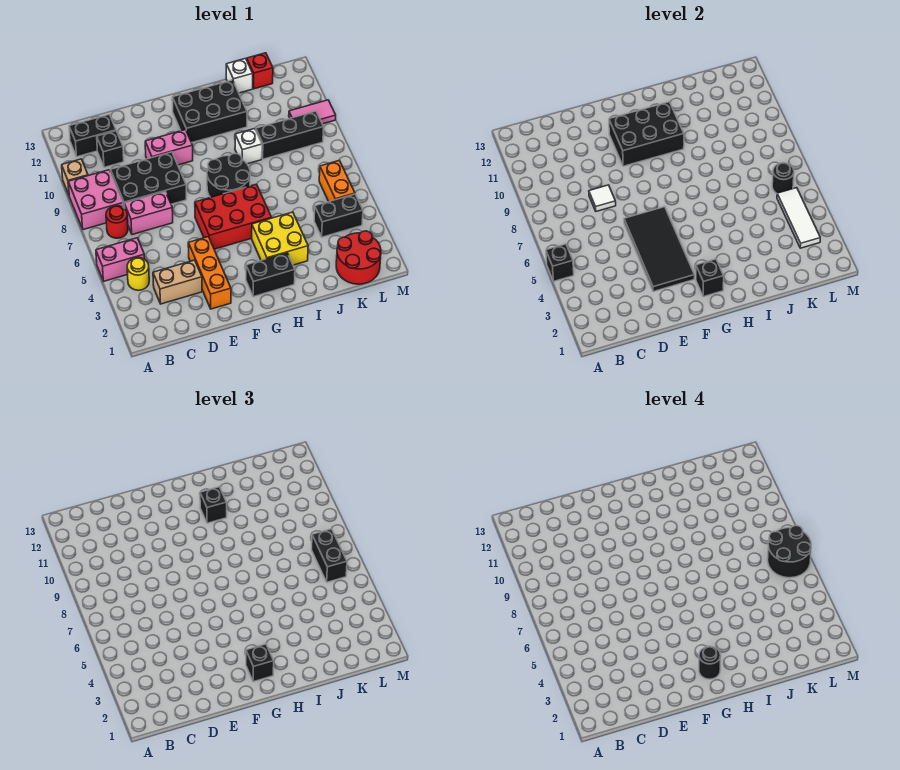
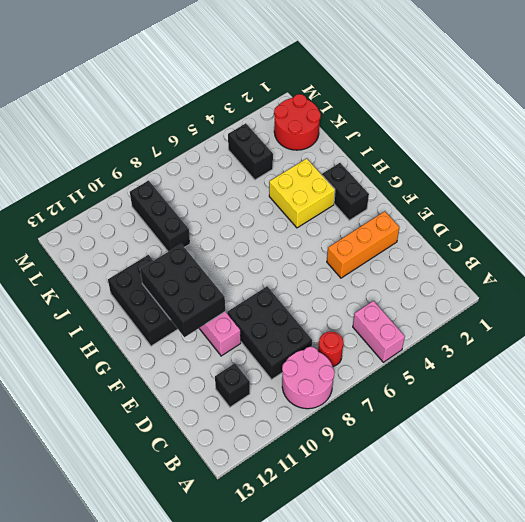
pink 2x2 round brick [282,347,335,409] -> pink 2x2 brick [68,170,123,230]
none -> tan 1x1 brick [62,159,88,195]
none -> yellow 1x1 round brick [127,258,149,290]
none -> black 1x2 brick [69,115,116,157]
none -> tan 1x2 brick [153,260,202,304]

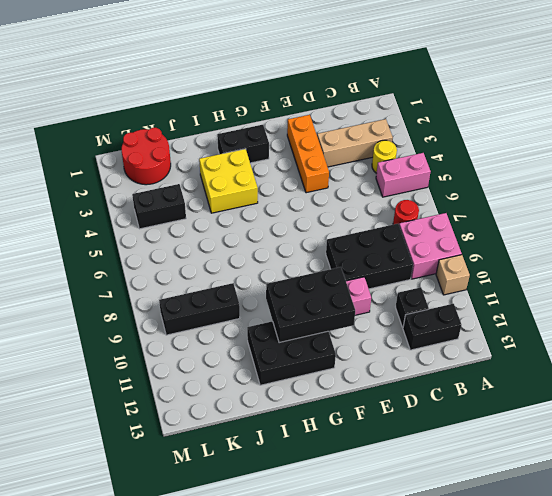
tan 1x3 brick [317,119,393,167] -> tan 1x2 brick [153,260,202,304]
none -> pink 1x2 brick [124,192,173,235]
none -> red 2x3 brick [195,184,272,249]
none -> black 2x2 round brick [207,153,250,197]
none -> white 1x1 brick [235,129,262,164]

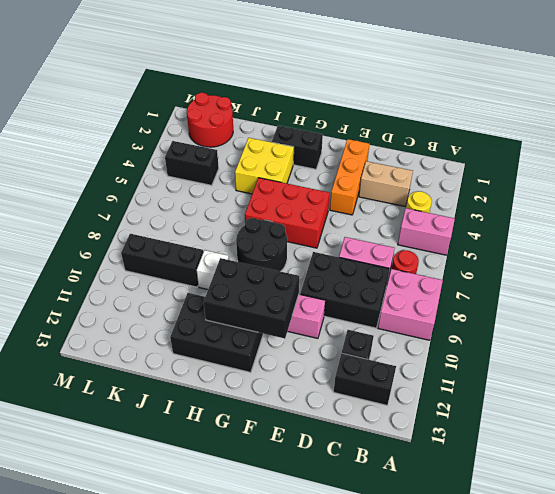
none -> tan 1x1 brick [62,159,88,195]
none -> white 1x1 brick [226,59,253,93]
none -> red 1x1 brick [247,53,273,89]
none -> orange 1x2 brick [319,160,355,201]

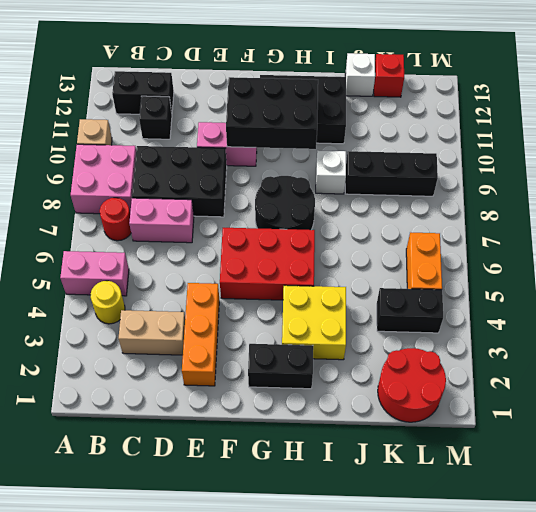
none -> pink 1x2 tile [289,100,336,124]
none -> black 1x1 brick [546,244,574,281]
none -> white 1x1 tile [589,185,616,211]
none -> black 2x4 tile [624,207,695,292]

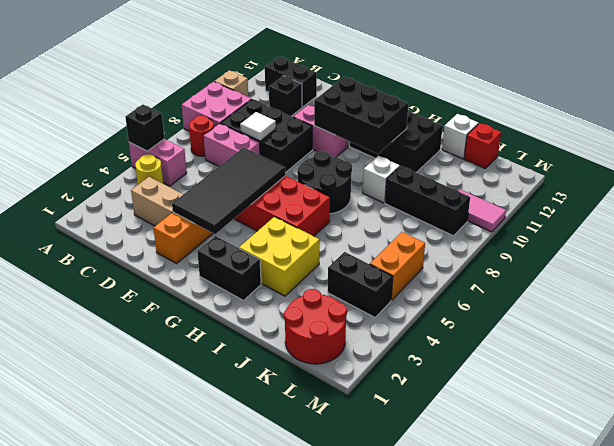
none -> black 1x1 brick [696,259,724,297]
none -> white 1x3 tile [777,188,820,248]
none -> black 1x1 round brick [772,163,794,193]
none -> black 1x1 brick [246,644,274,682]

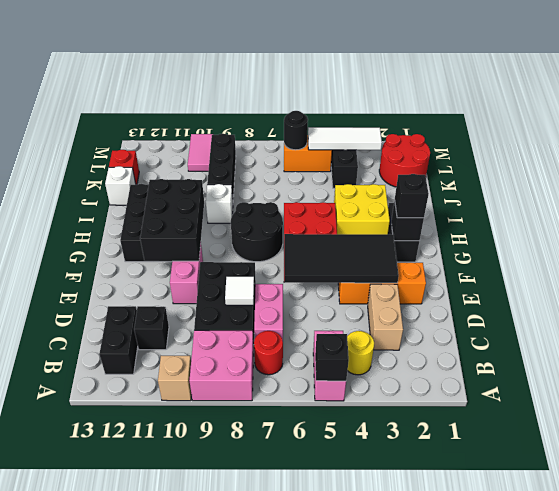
none -> black 1x1 brick [200,487,227,523]
none -> black 1x2 brick [312,529,347,582]
none -> black 1x1 round brick [699,646,721,679]
none -> black 2x2 round brick [768,526,811,578]

